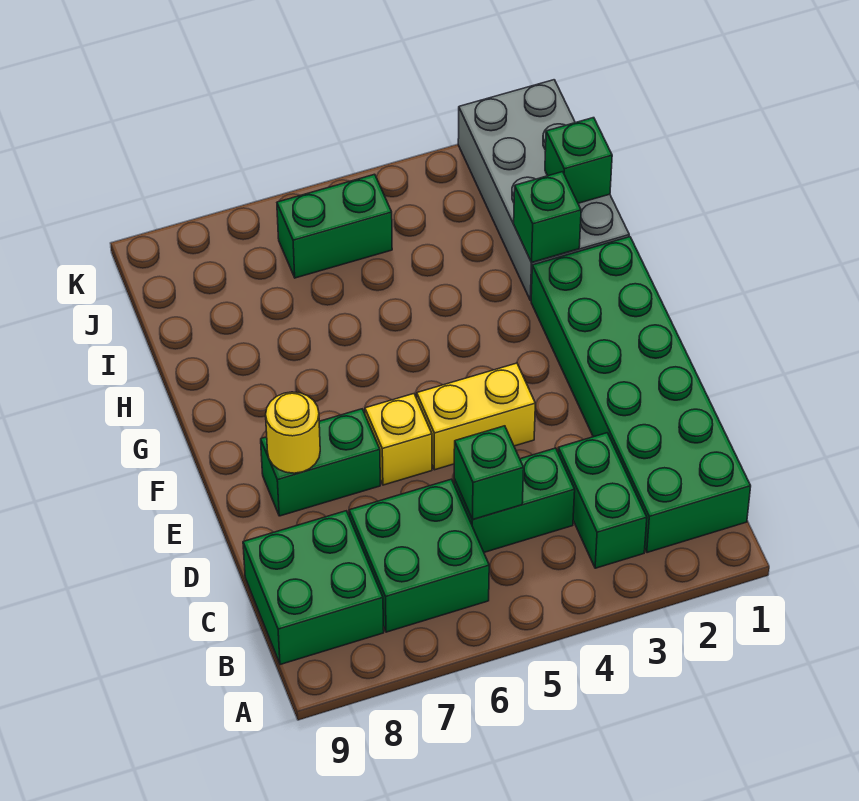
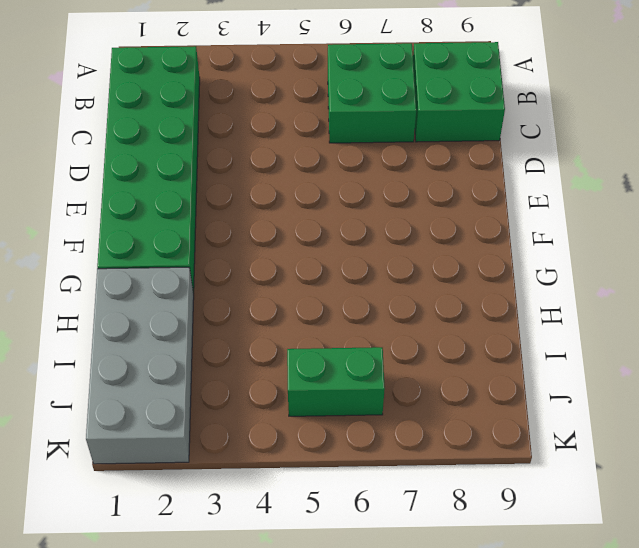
none -> green 1x2 brick [558,433,647,568]
none -> green 1x2 brick [454,448,575,552]
none -> yellow 1x2 brick [417,363,535,470]

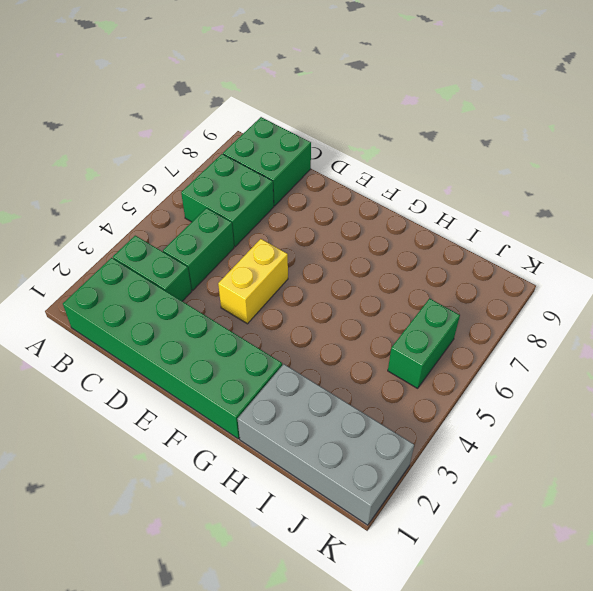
none -> yellow 1x1 brick [365,394,432,485]
none -> green 1x2 brick [261,409,380,516]
none -> green 1x1 brick [454,426,524,520]

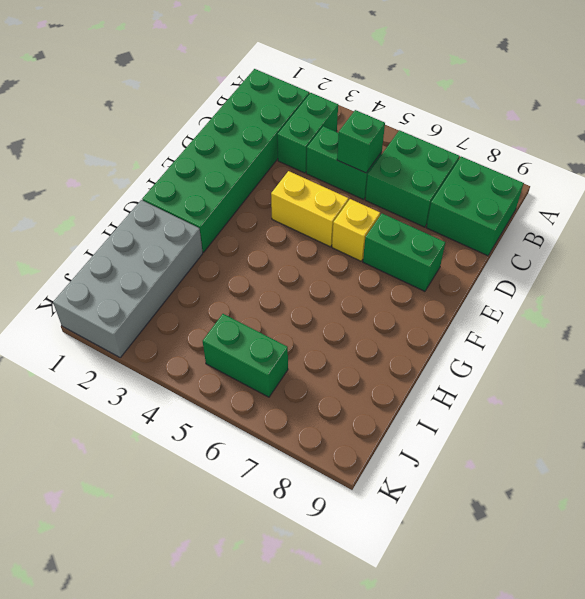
none -> yellow 1x1 round brick [266,392,320,473]
none -> green 1x1 brick [514,172,581,262]
none -> green 1x1 brick [545,118,612,203]

